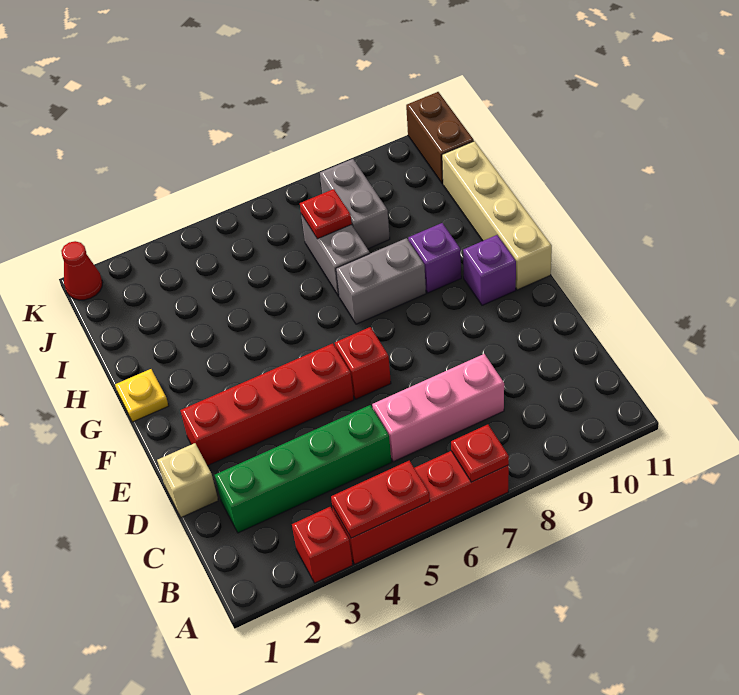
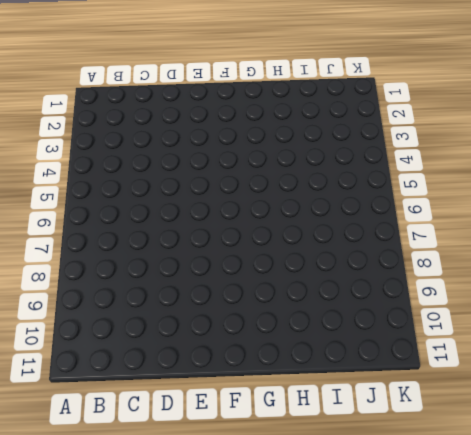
none -> red 1x1 brick [292,507,353,583]
none -> red 1x4 brick [332,451,509,564]
none -> green 1x4 brick [215,405,391,533]

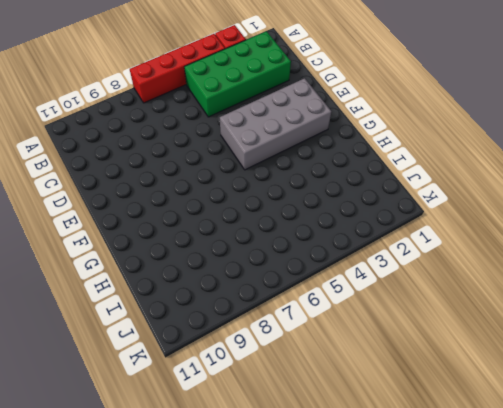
green 2x4 brick [184,31,291,117] -> green 1x4 brick [215,405,391,533]
grey 2x4 brick [220,78,331,170] -> red 1x4 brick [180,343,354,466]
none -> pink 1x3 brick [372,354,504,462]
none -> tan 1x1 brick [157,443,218,518]
none -> red 1x1 brick [335,327,391,399]

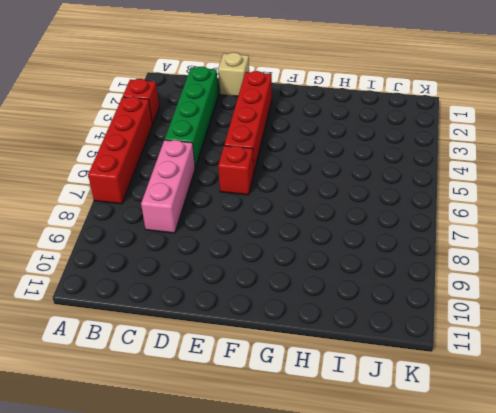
none -> purple 1x1 brick [463,235,516,305]
none -> tan 1x4 brick [442,141,552,290]
none -> yellow 1x1 plate [115,369,169,422]

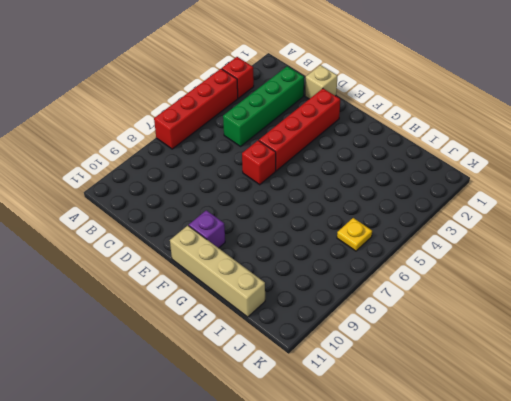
yellow 1x1 plate [337,218,372,251] -> yellow 1x1 plate moved to [115,369,169,422]
none -> pink 1x3 brick [372,354,504,462]
none -> grey 1x2 brick [336,238,426,324]
none -> purple 1x1 brick [408,223,461,293]

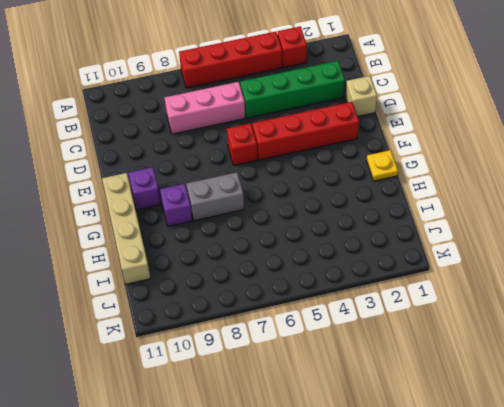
none -> grey 1x2 brick [301,214,370,296]
none -> grey 1x2 brick [320,159,390,249]
none -> brown 1x2 brick [406,92,474,184]

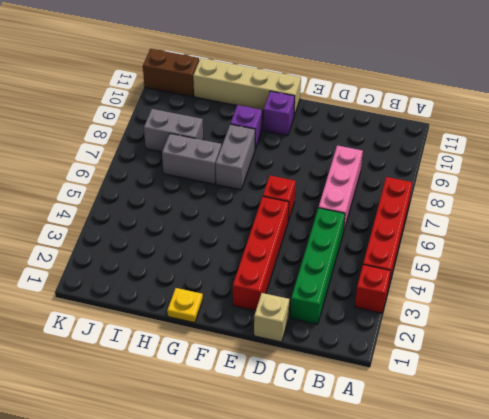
none -> red 1x1 cone [61,241,103,300]
none -> red 1x2 plate [331,461,430,538]
none -> red 1x1 plate [451,424,509,482]

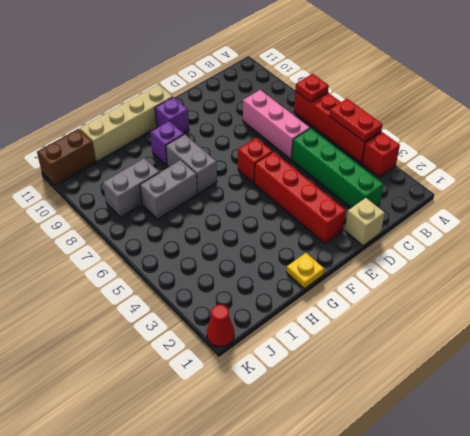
none -> red 1x1 plate [300,189,352,239]

